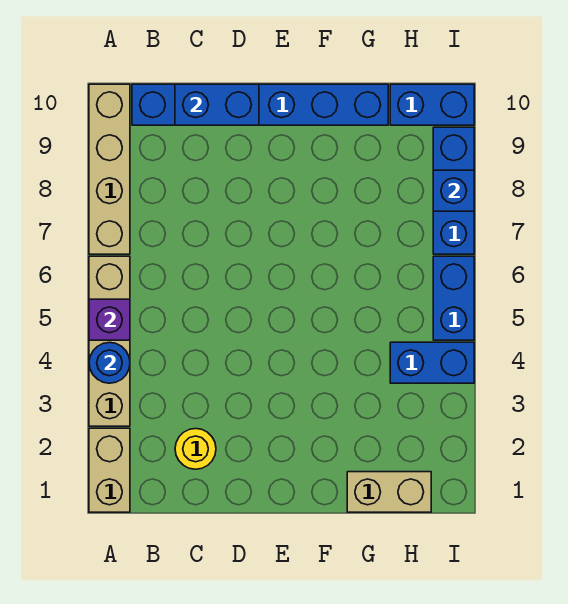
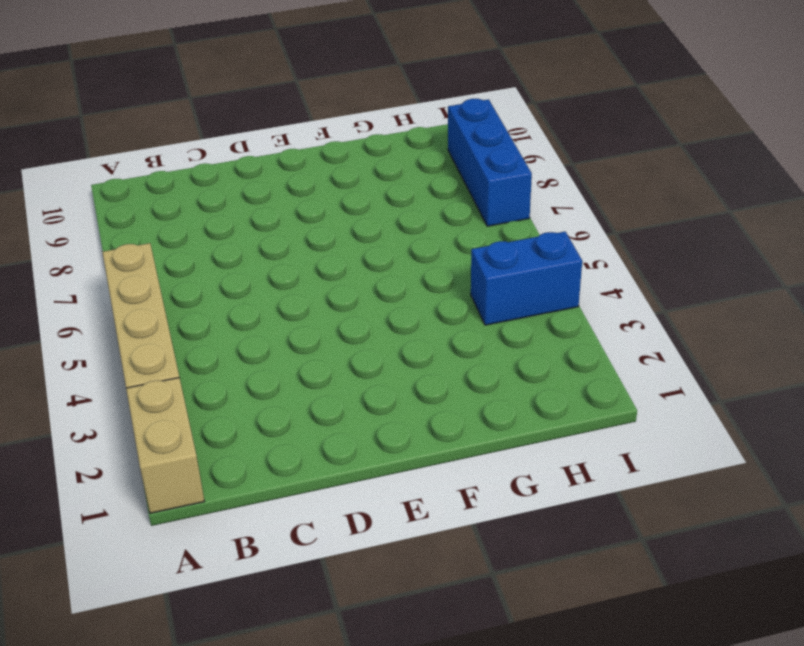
none -> tan 1x4 brick [89,84,130,254]
none -> blue 1x6 brick [132,84,388,125]
none -> yellow 1x1 round brick [175,429,216,469]

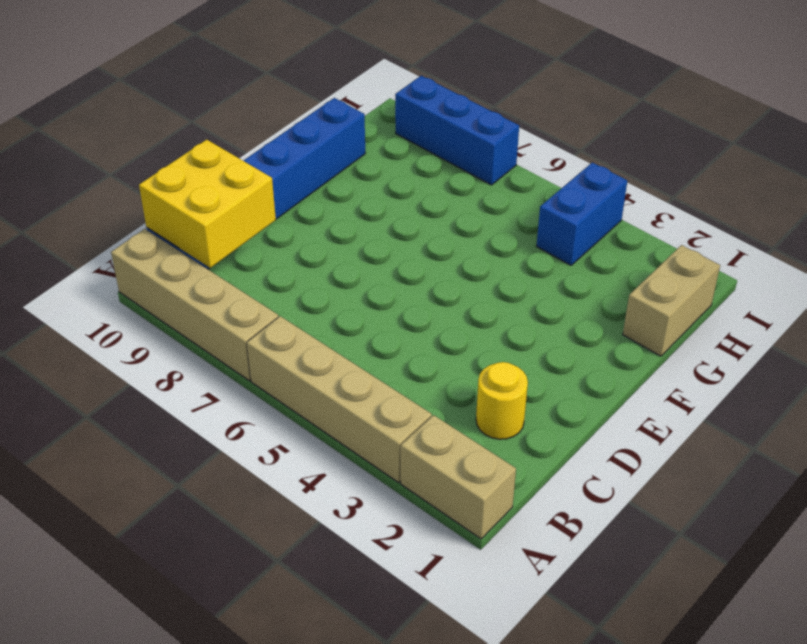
yellow 2x2 brick [139,140,276,268] -> blue 1x2 brick [175,84,259,125]
none -> blue 1x2 brick [390,84,474,125]
none -> blue 1x2 brick [433,256,474,340]
none -> blue 1x1 round brick [89,342,130,383]

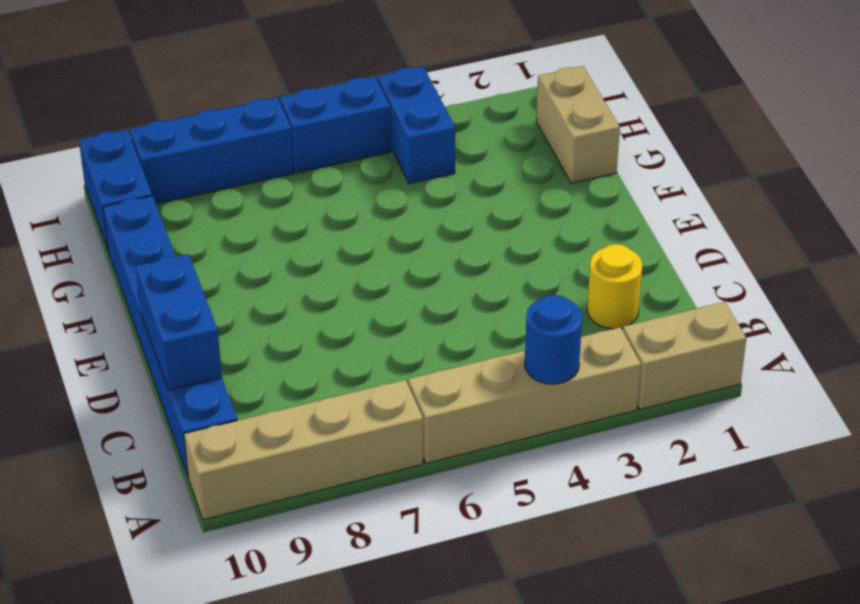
none -> purple 1x1 brick [89,299,130,340]
none -> blue 1x1 brick [433,170,474,211]

